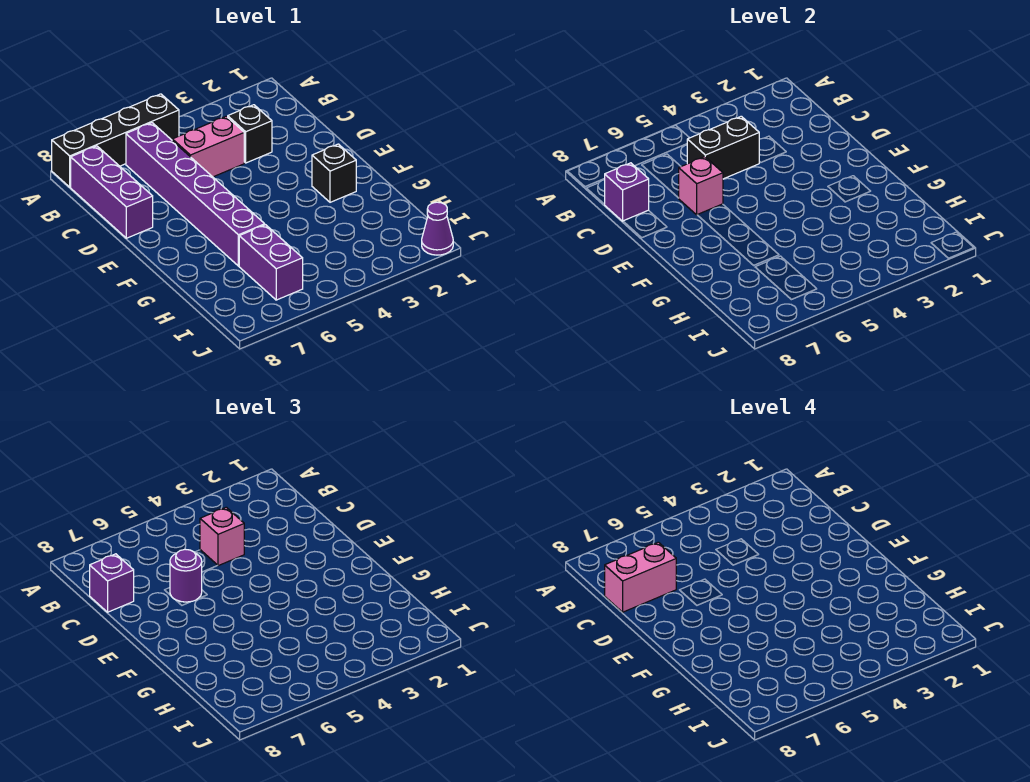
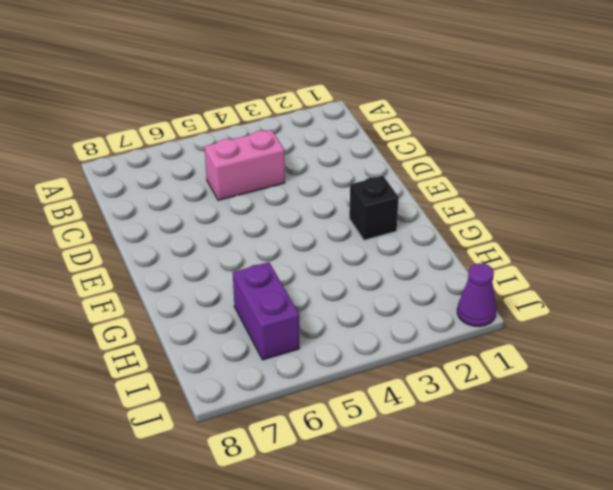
none -> black 1x4 brick [52,94,179,187]
none -> purple 1x6 brick [126,123,265,266]
none -> purple 1x3 brick [71,146,153,238]

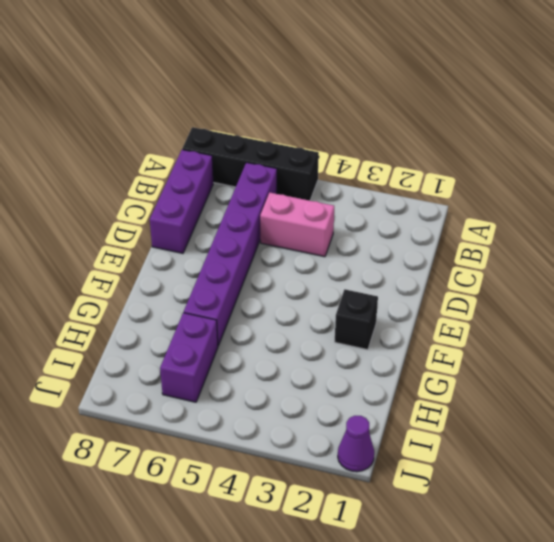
none -> black 1x1 brick [228,105,272,163]
none -> black 1x2 brick [687,116,759,179]
none -> purple 1x1 brick [604,163,649,221]

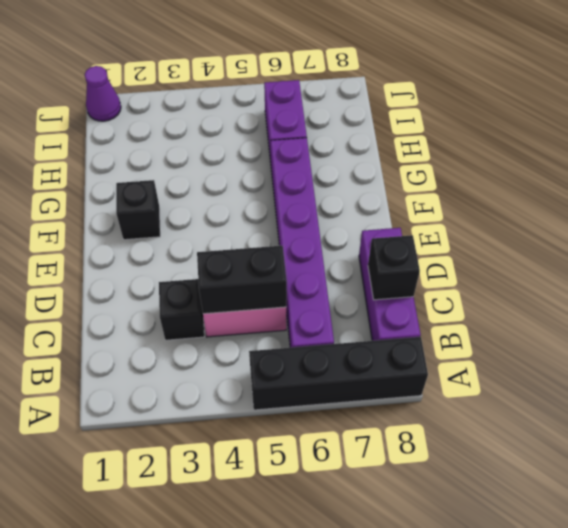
black 1x1 brick [368,235,420,300] -> purple 1x1 brick [604,163,649,221]
none -> pink 1x1 brick [679,157,723,215]
none -> pink 1x1 brick [200,507,244,566]
none -> purple 1x1 brick [90,554,134,612]

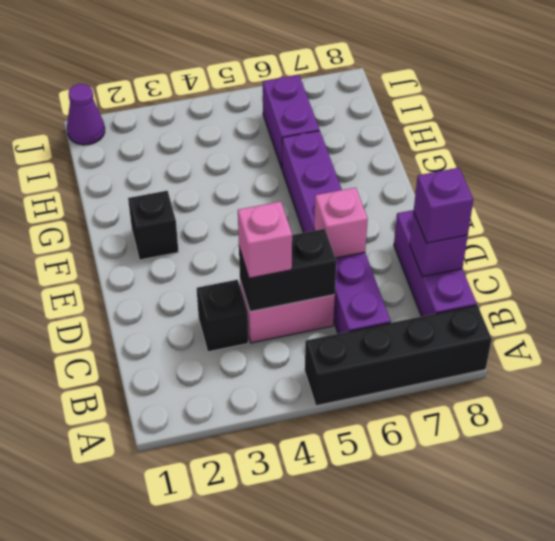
none -> purple 1x1 round brick [170,549,202,602]
none -> pink 1x2 brick [605,542,676,612]

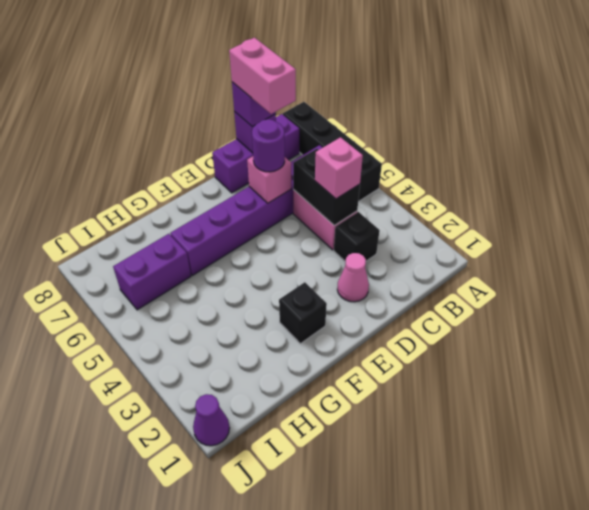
pink 1x1 cone [337,253,369,302] -> none

